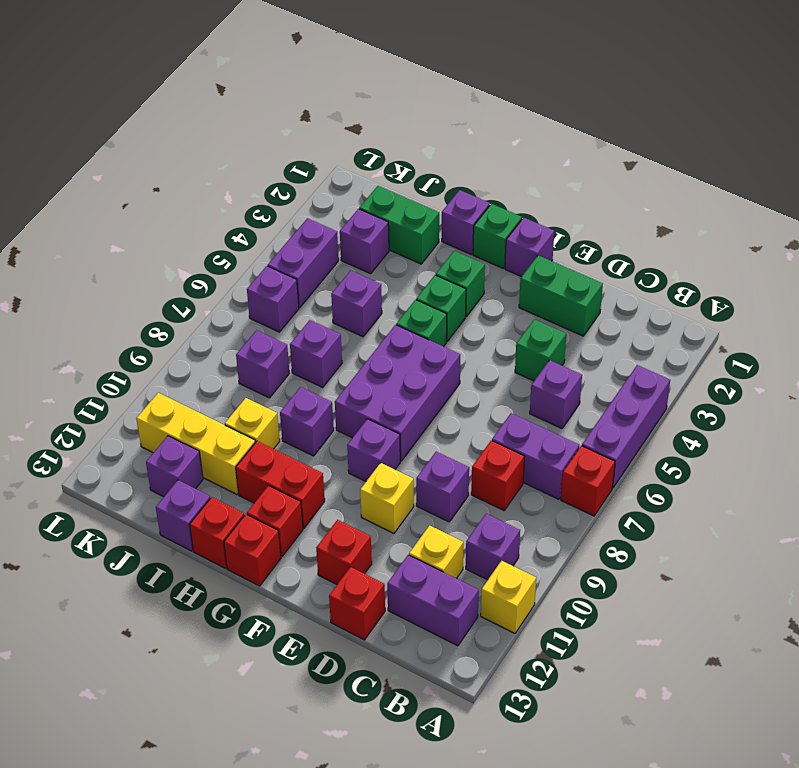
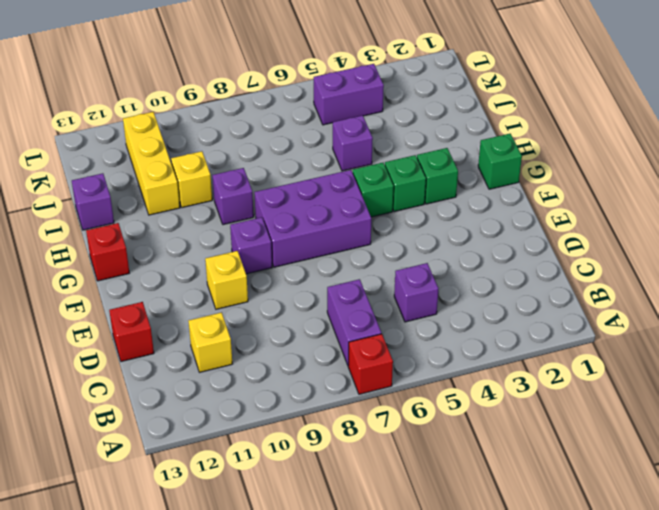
none -> purple 1x3 brick [582,365,670,488]
none -> yellow 1x1 brick [481,561,536,633]
none -> purple 1x1 brick [466,514,520,580]
none -> purple 1x2 brick [387,555,479,646]

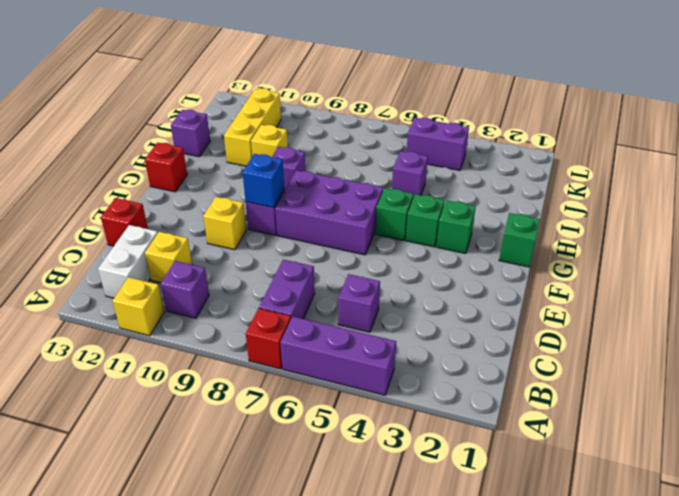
white 1x2 brick [98,225,158,298] -> purple 1x2 brick [387,555,479,646]
blue 1x1 brick [243,154,284,208] -> none
none -> red 1x1 brick [471,440,525,510]
none -> green 1x2 brick [519,255,603,336]
none -> green 1x1 brick [515,319,566,381]
none -> purple 1x1 brick [416,452,469,522]

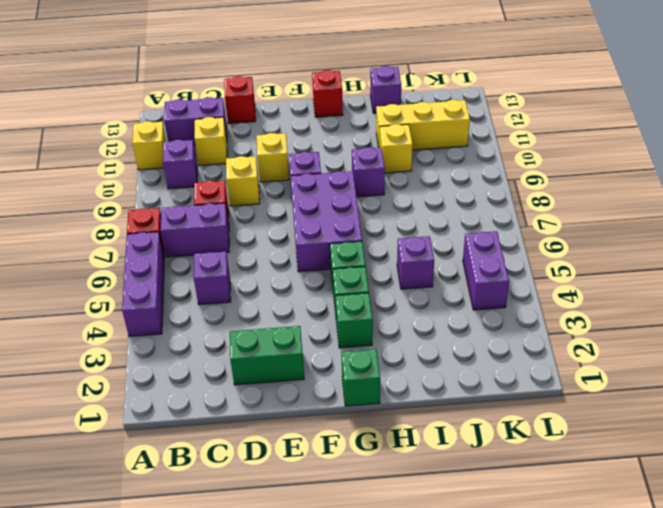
yellow 1x1 brick [226,156,260,206] -> purple 1x1 brick [416,452,469,522]
none -> green 1x1 brick [515,319,566,381]
none -> red 1x1 brick [316,520,372,584]
none -> purple 1x1 brick [505,218,554,277]
none -> red 1x2 brick [236,441,325,528]

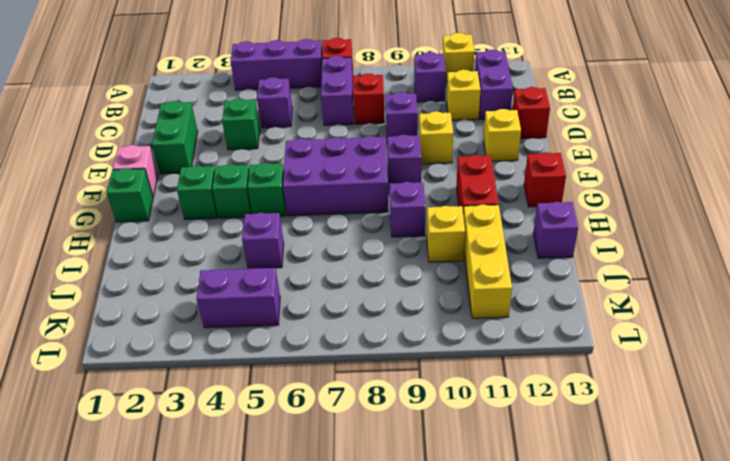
yellow 1x1 brick [484,109,521,161] -> red 1x1 brick [316,520,372,584]
pink 1x1 brick [113,145,158,197] -> purple 1x1 brick [505,218,554,277]
none -> red 1x1 brick [247,486,303,557]
none -> purple 1x1 brick [442,190,490,255]
none -> red 1x1 brick [190,497,244,568]
none -> green 1x2 brick [359,186,439,264]

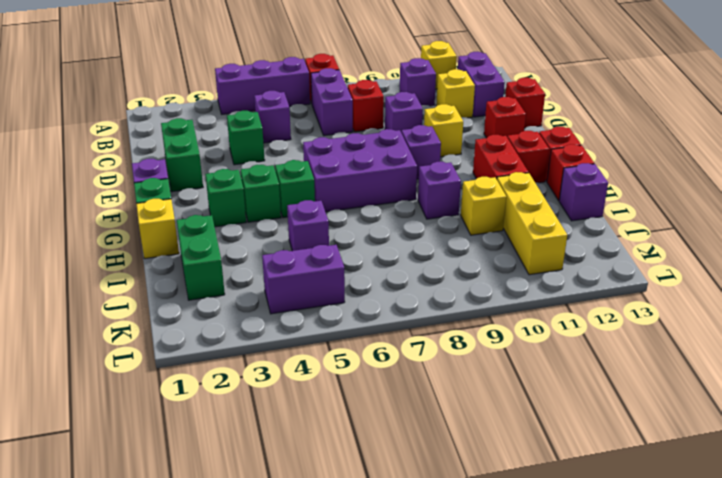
yellow 1x1 brick [136,199,179,259] -> purple 1x1 brick [442,190,490,255]
none -> purple 1x1 brick [290,320,342,387]
none -> purple 1x1 brick [340,209,389,274]
none -> purple 1x1 brick [236,330,289,398]
none -> purple 1x1 brick [146,436,203,497]

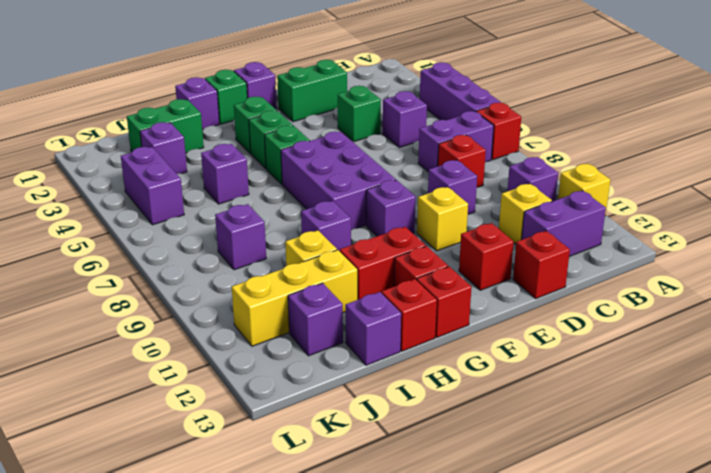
none -> purple 1x1 brick [290,320,342,387]
none -> purple 1x1 brick [247,266,299,332]

